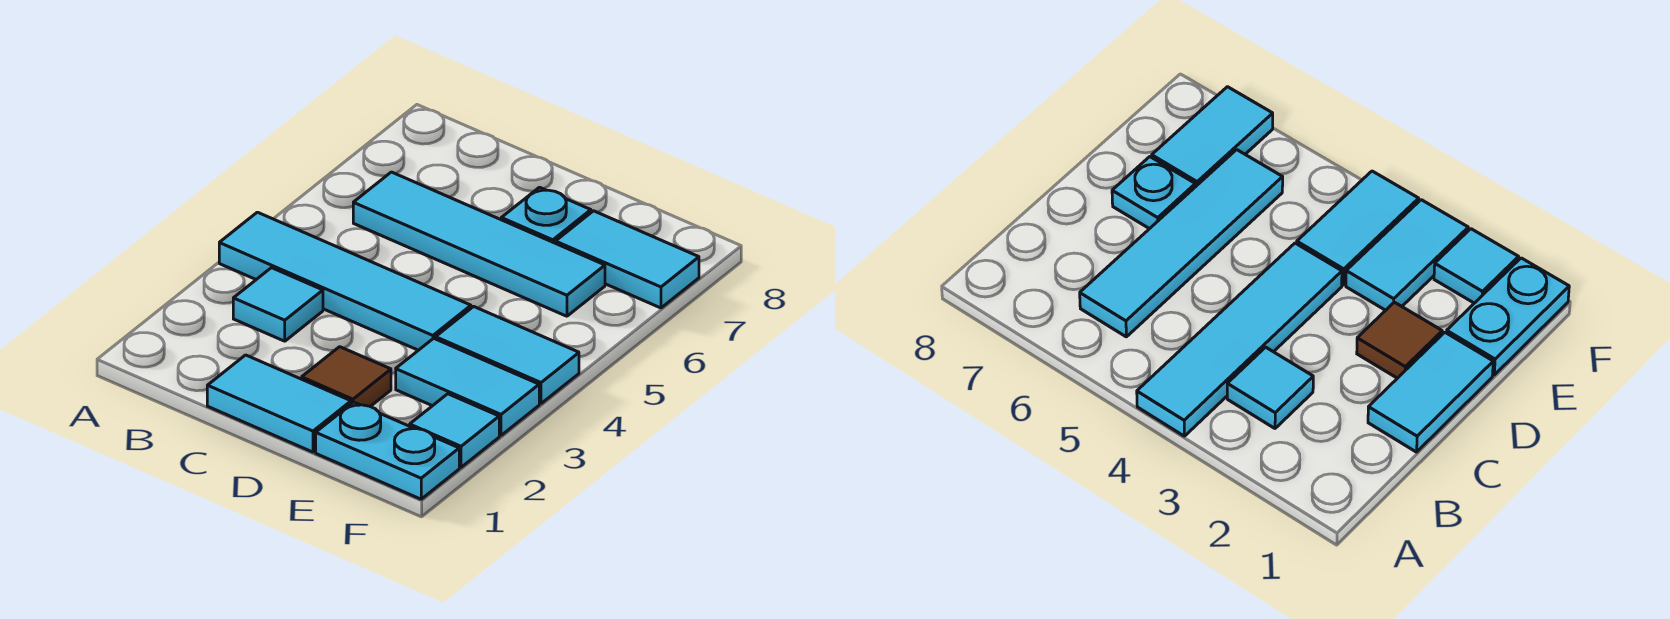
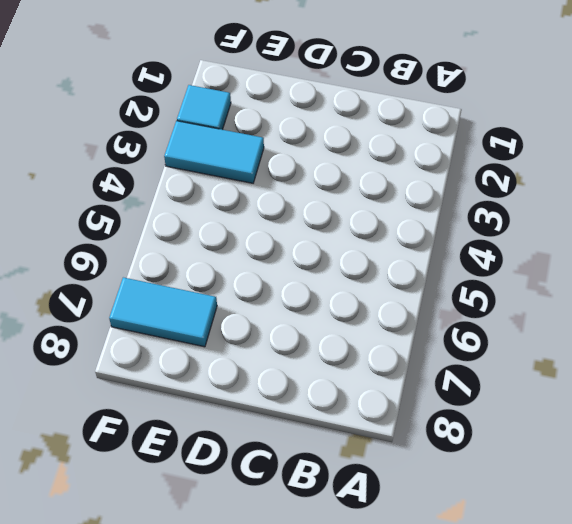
none -> cyan 1x4 tile [219,212,471,350]
none -> cyan 1x1 tile [233,268,323,341]

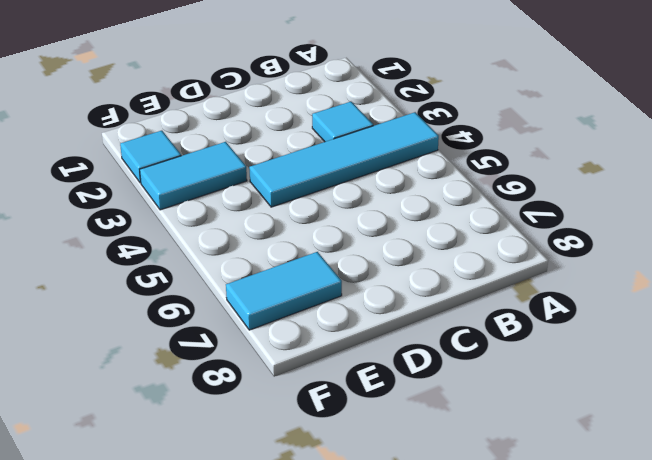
none -> cyan 1x4 tile [353,172,605,316]
none -> cyan 1x2 tile [207,355,351,452]

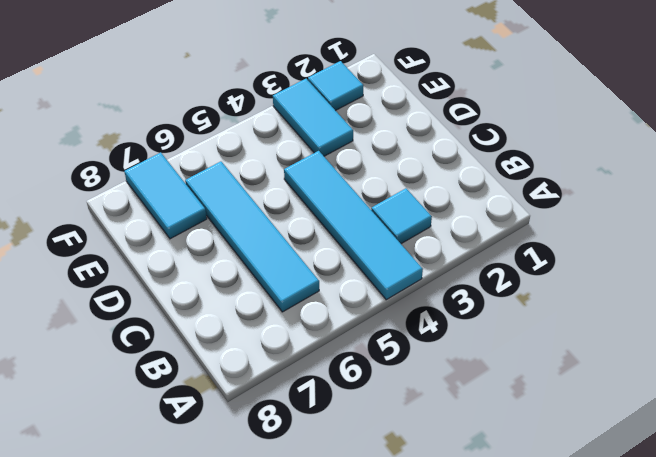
none -> cyan 1x2 tile [207,355,351,452]
none -> brown 1x1 tile [302,347,391,407]

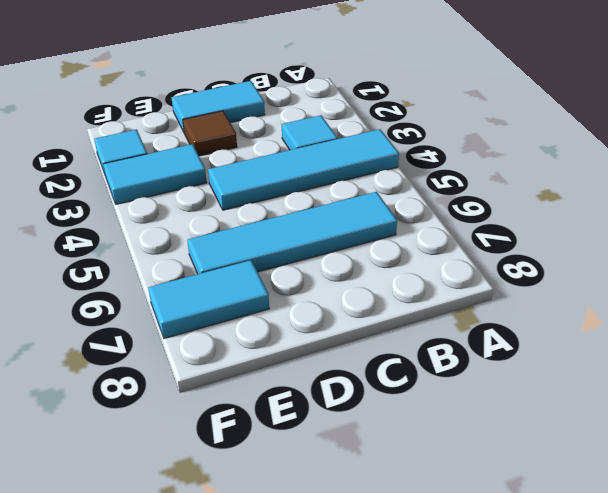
none -> cyan 1x1 plate [501,187,591,243]
none -> cyan 1x2 plate [316,402,459,499]

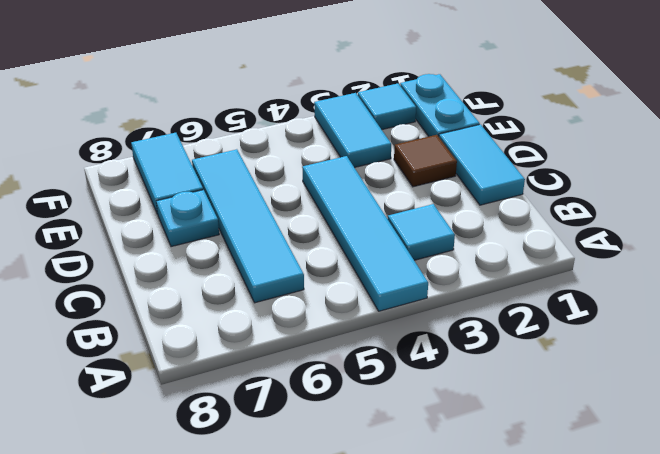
none -> cyan 1x2 tile [436,306,579,404]

